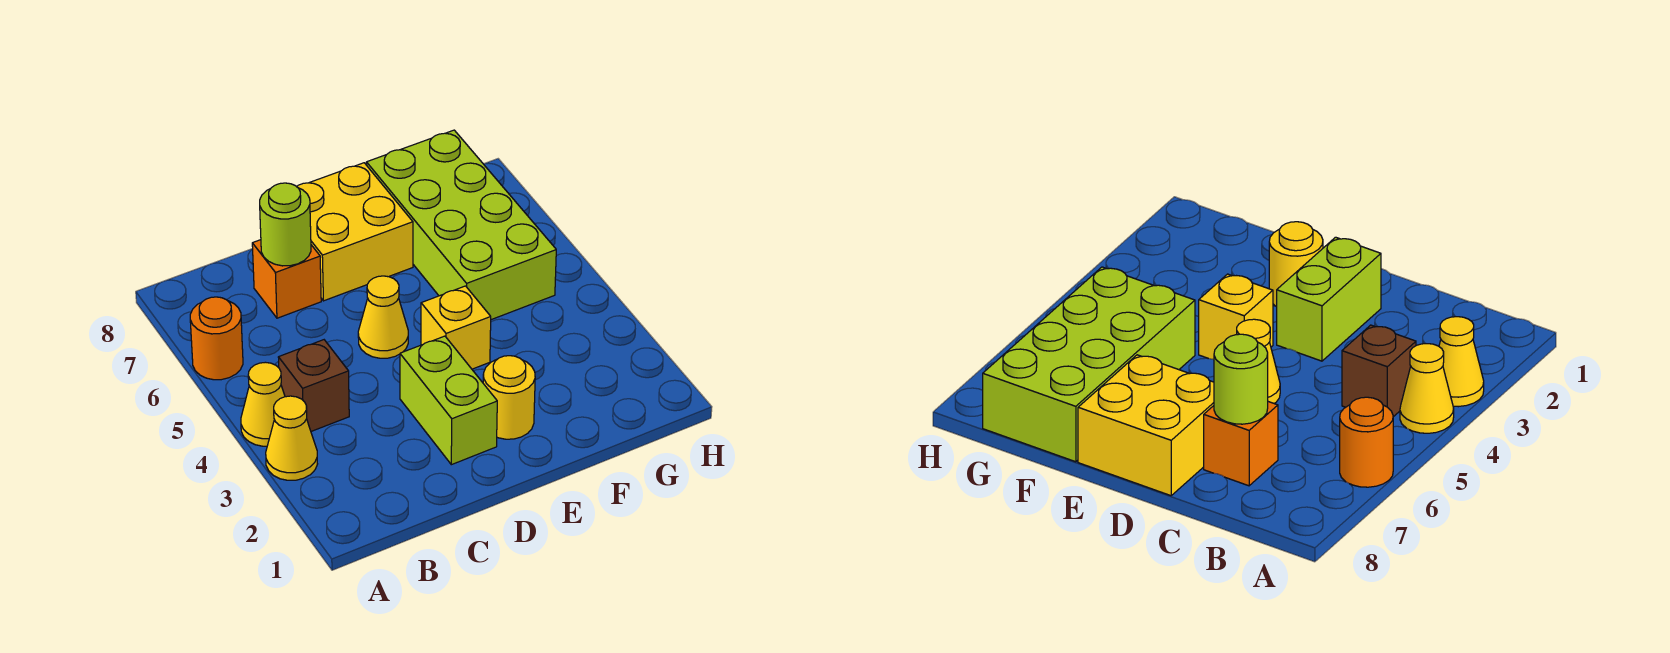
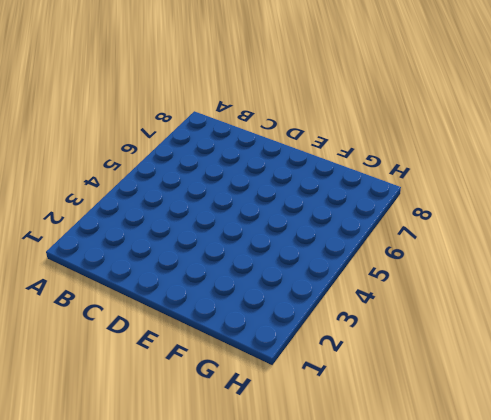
none -> yellow 1x1 cone [266,396,317,480]
none -> yellow 1x1 cone [241,362,285,446]
none -> orange 1x1 round brick [190,297,243,380]

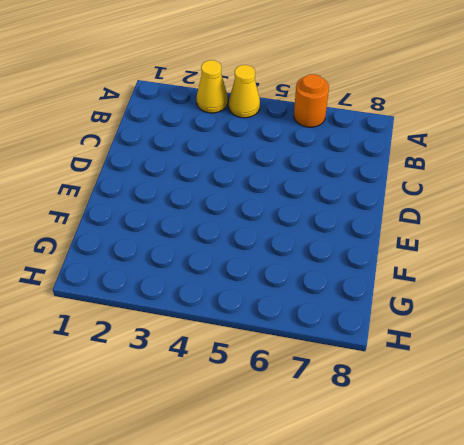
none -> brown 1x1 brick [278,340,349,431]
none -> orange 1x1 brick [252,240,321,318]
none -> lime 1x2 brick [400,336,497,465]

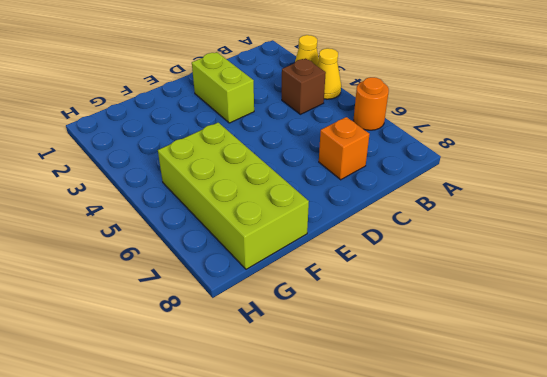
none -> yellow 1x1 cone [358,276,408,358]
none -> yellow 2x2 brick [297,163,413,301]
none -> yellow 1x1 round brick [483,356,535,439]

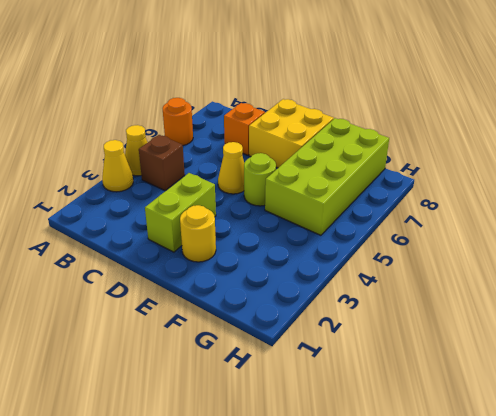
lime 1x1 round brick [244,153,276,206] -> lime 1x1 round brick moved to [260,183,311,266]
none -> yellow 1x1 brick [421,286,491,369]

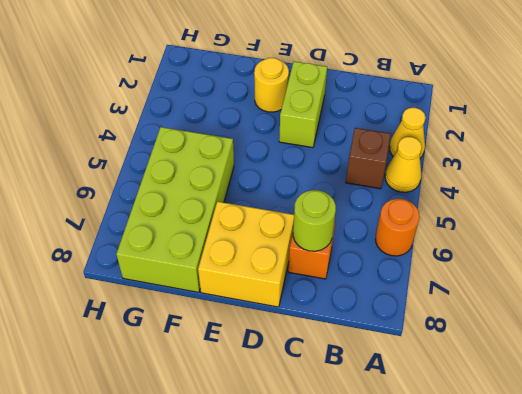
none -> yellow 1x1 cone [358,276,408,358]
none -> yellow 1x1 brick [421,286,491,369]

